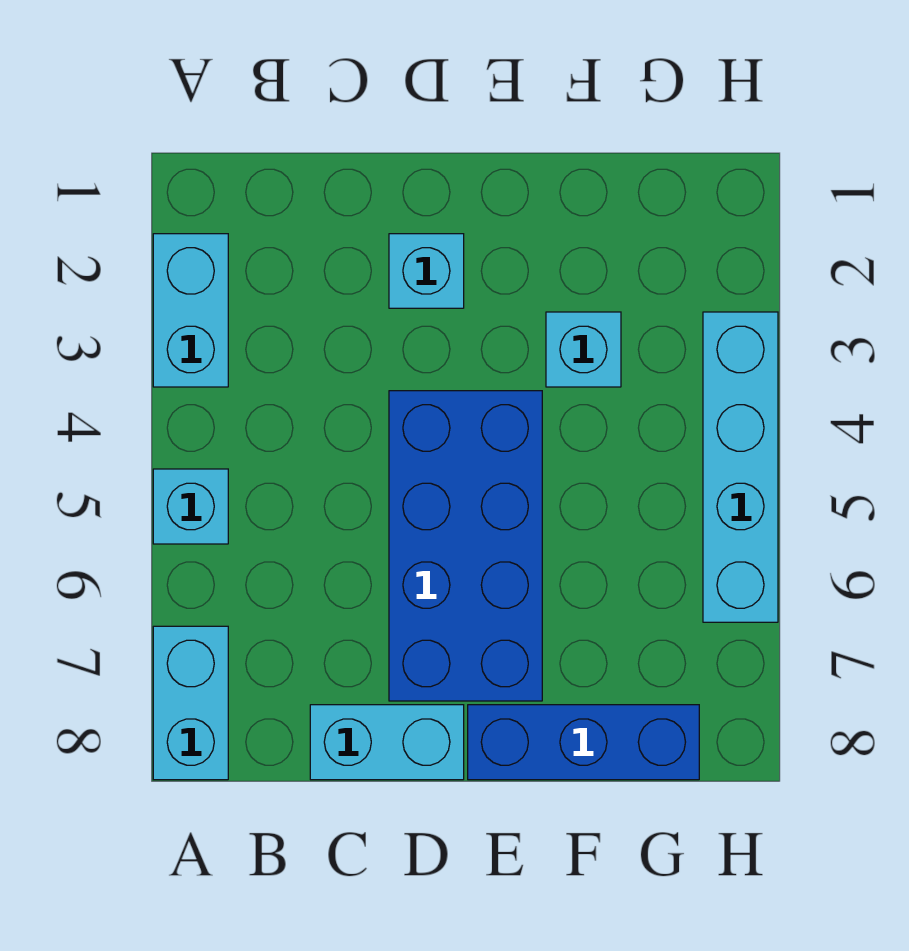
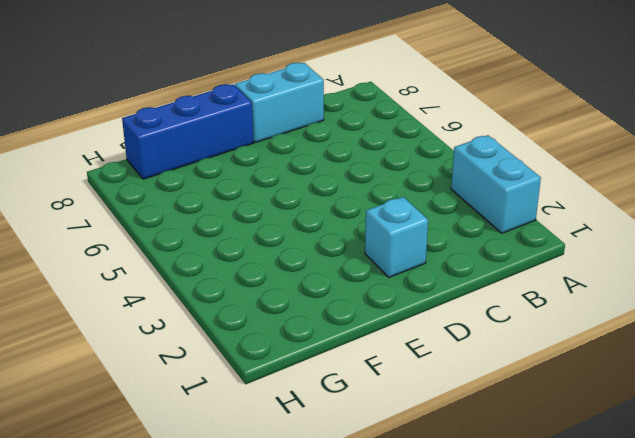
none -> cyan 1x1 brick [153,469,228,544]
none -> cyan 1x2 brick [153,626,228,780]

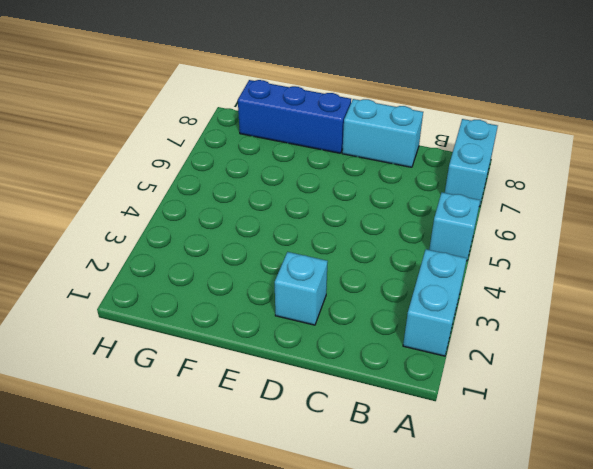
none -> blue 2x4 brick [389,391,542,701]
none -> cyan 1x1 brick [546,312,621,387]

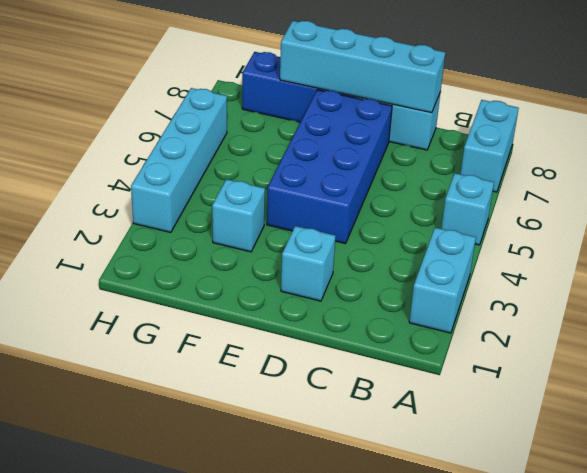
cyan 1x4 brick [280,21,445,113] -> none

